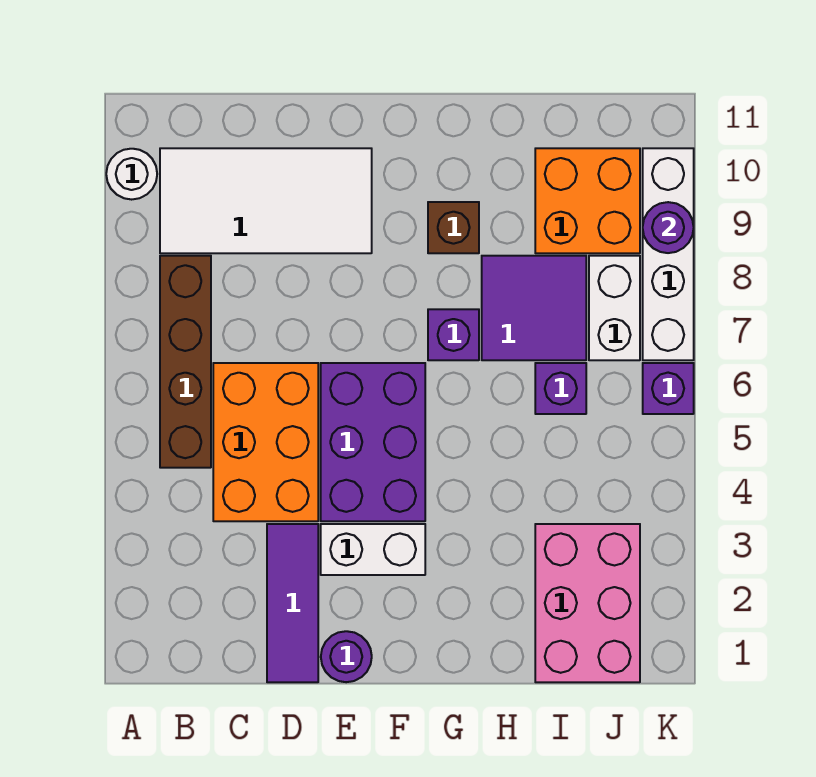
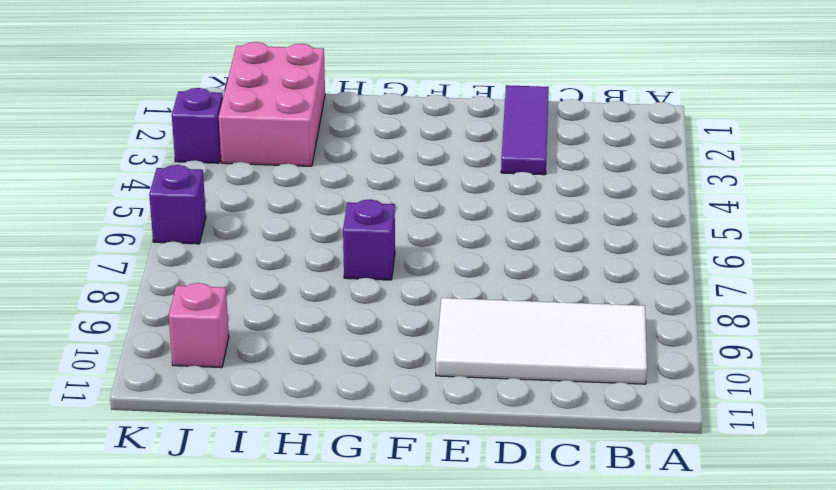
pink 1x1 brick [169,283,229,368] -> orange 2x2 brick [535,148,640,253]
purple 1x1 brick [172,88,223,163] -> purple 1x1 brick moved to [535,363,586,414]
none -> white 1x1 round brick [106,149,157,200]
none -> brown 1x4 brick [160,256,211,468]
none -> orange 2x3 brick [213,363,318,521]

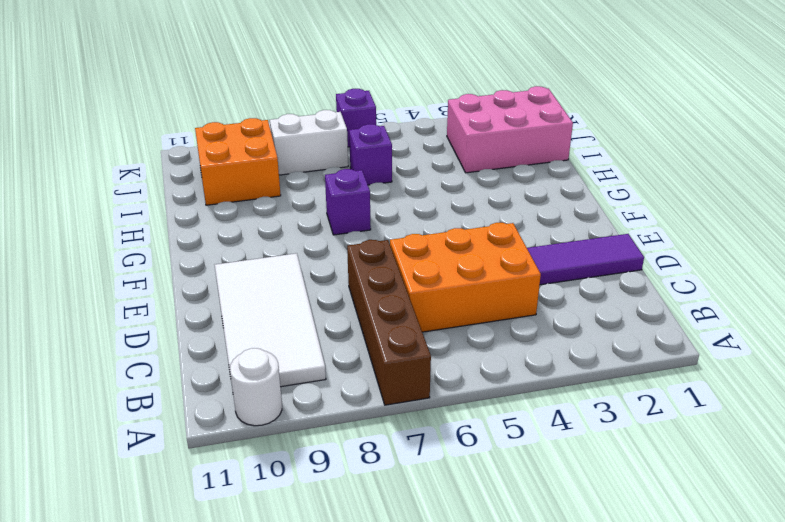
brown 1x4 brick [347,240,431,405] -> brown 1x4 brick turned to [160,256,211,468]
none -> purple 1x1 round brick [321,631,372,682]
none -> white 1x2 brick [321,524,425,575]
none -> purple 2x3 brick [321,363,425,521]

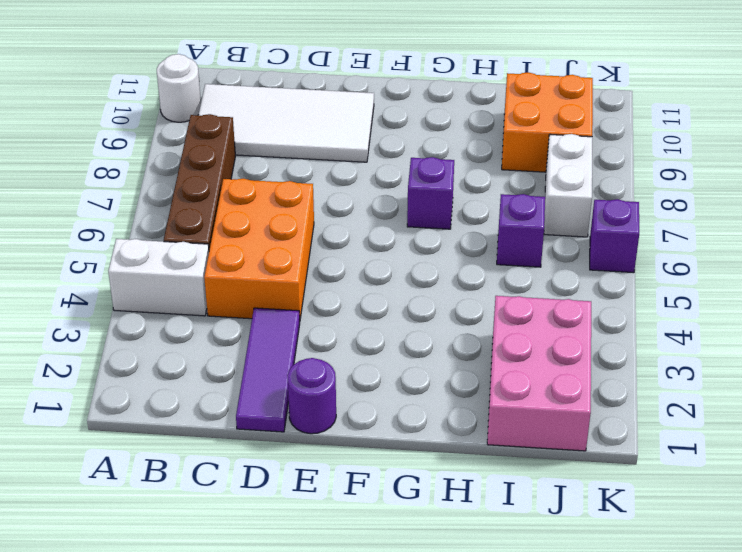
white 1x2 brick [108,239,209,316] -> white 1x2 brick moved to [321,524,425,575]
none -> purple 2x3 brick [321,363,425,521]
none -> brown 1x1 brick [428,202,479,253]
none -> purple 2x2 tile [482,256,586,360]

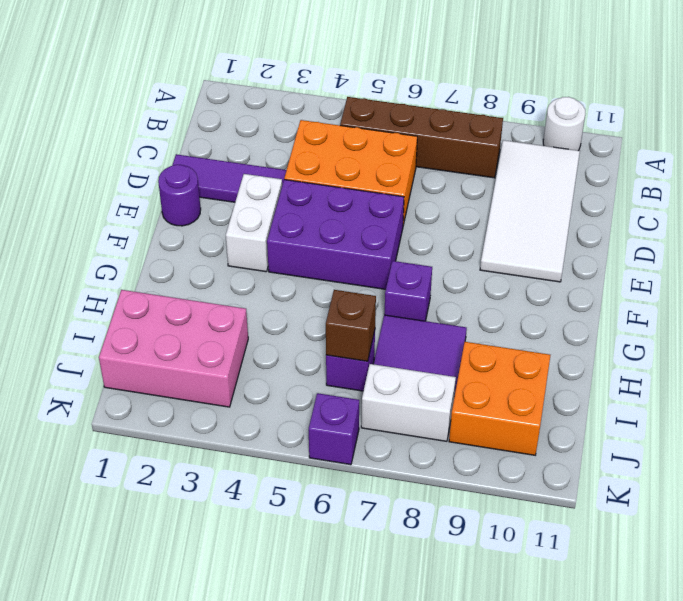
brown 1x1 brick [326,290,376,361] -> brown 1x1 brick moved to [428,202,479,253]
none -> white 1x4 brick [643,148,694,360]
none -> purple 1x1 round brick [643,202,694,253]

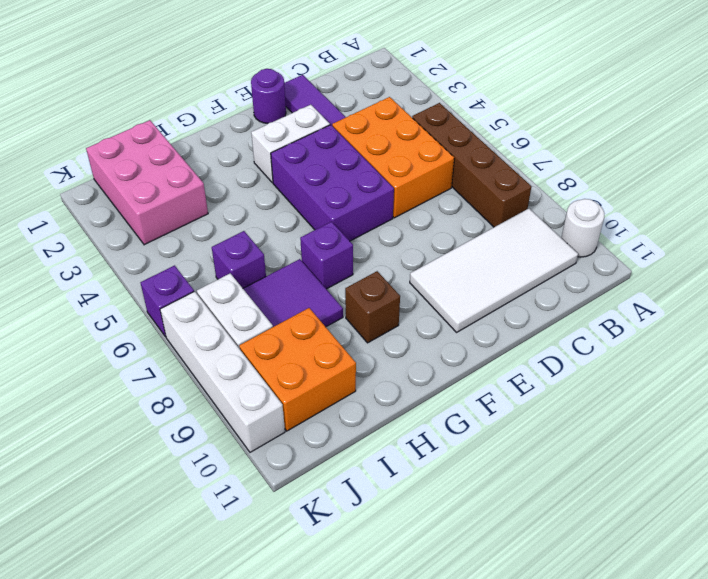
none -> purple 1x1 round brick [643,202,694,253]

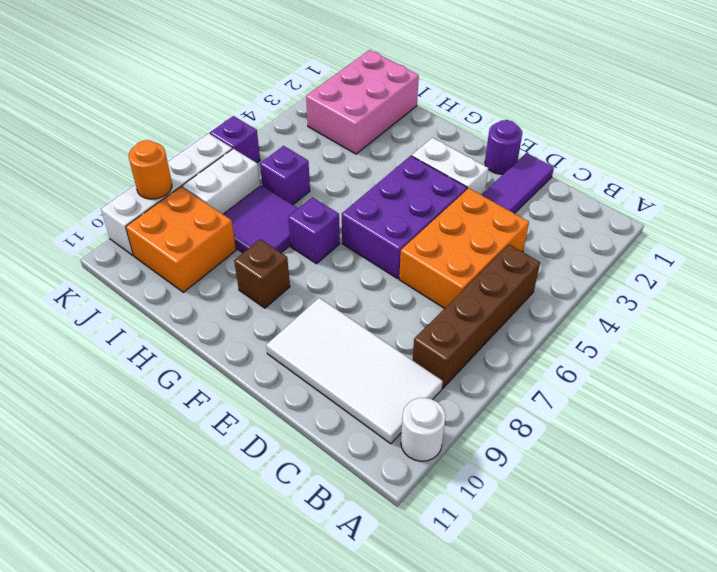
orange 1x1 round brick [129,140,172,199] -> purple 1x1 round brick [643,202,694,253]

